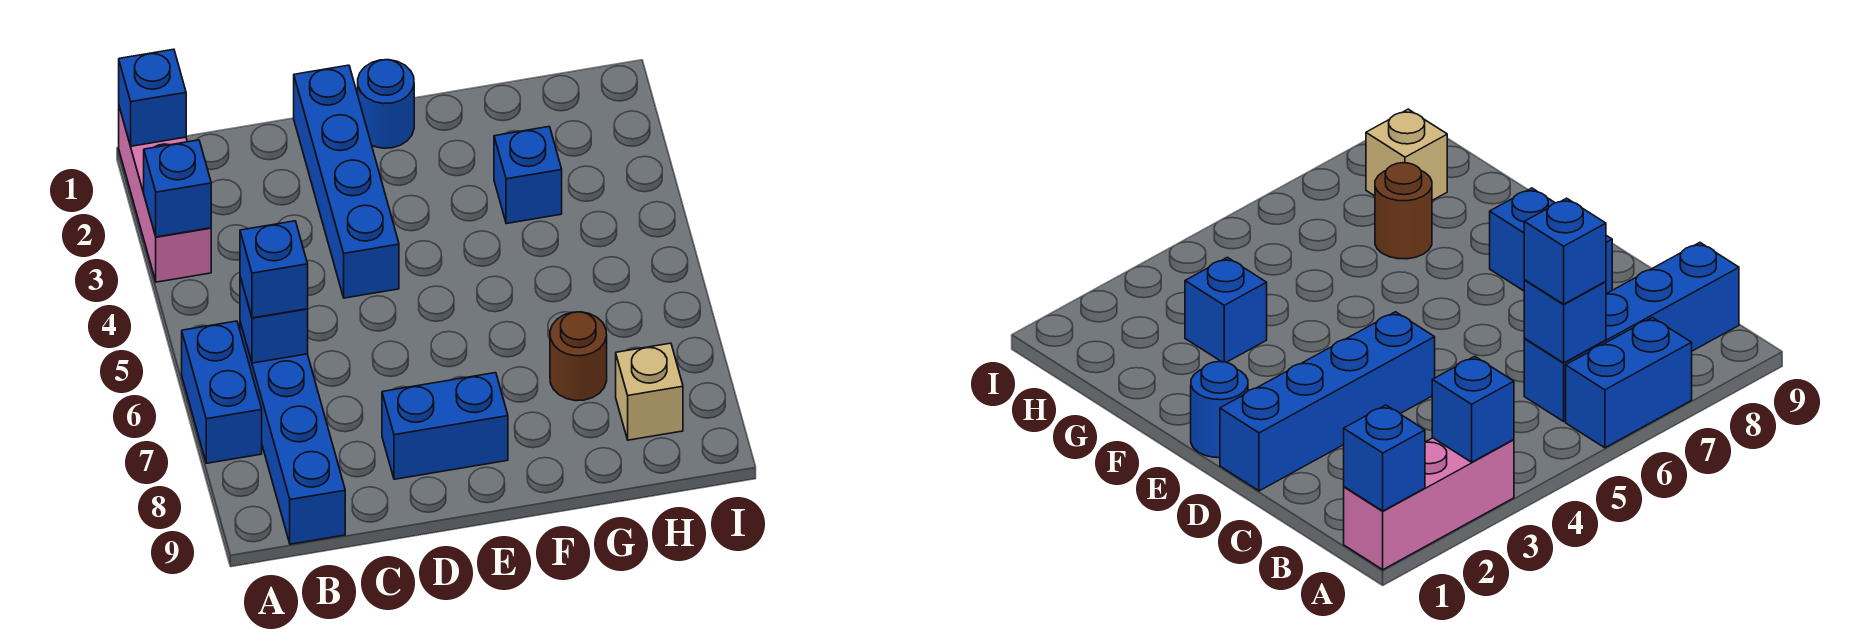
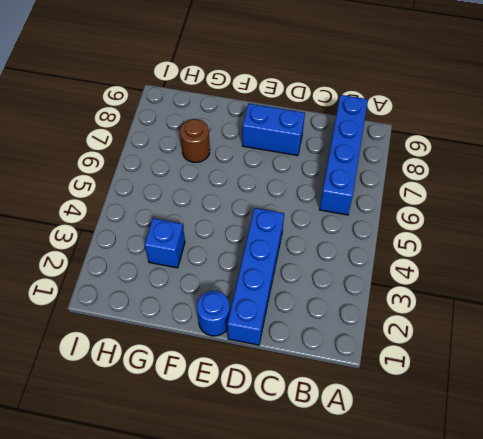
none -> pink 1x3 brick [119,107,211,282]
none -> blue 1x2 brick [182,321,262,463]
none -> tan 1x1 brick [616,343,683,440]

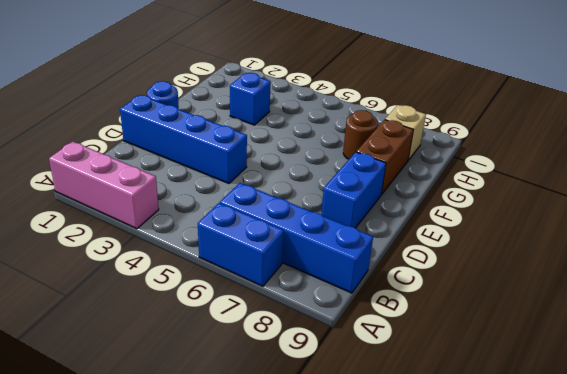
brown 1x2 brick [356,120,413,194] -> none
none -> blue 1x1 brick [119,49,186,146]
none -> blue 1x1 brick [144,140,211,237]
none -> blue 1x1 brick [240,277,308,363]

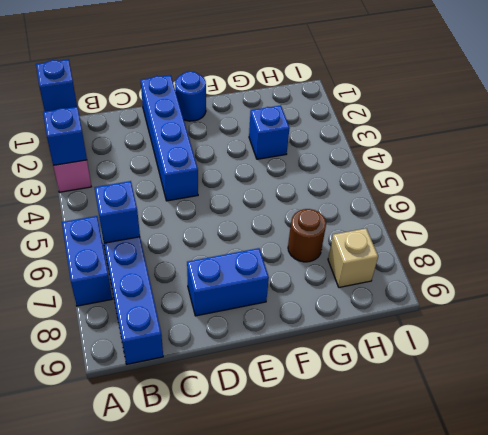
none -> blue 1x1 brick [240,221,308,318]

